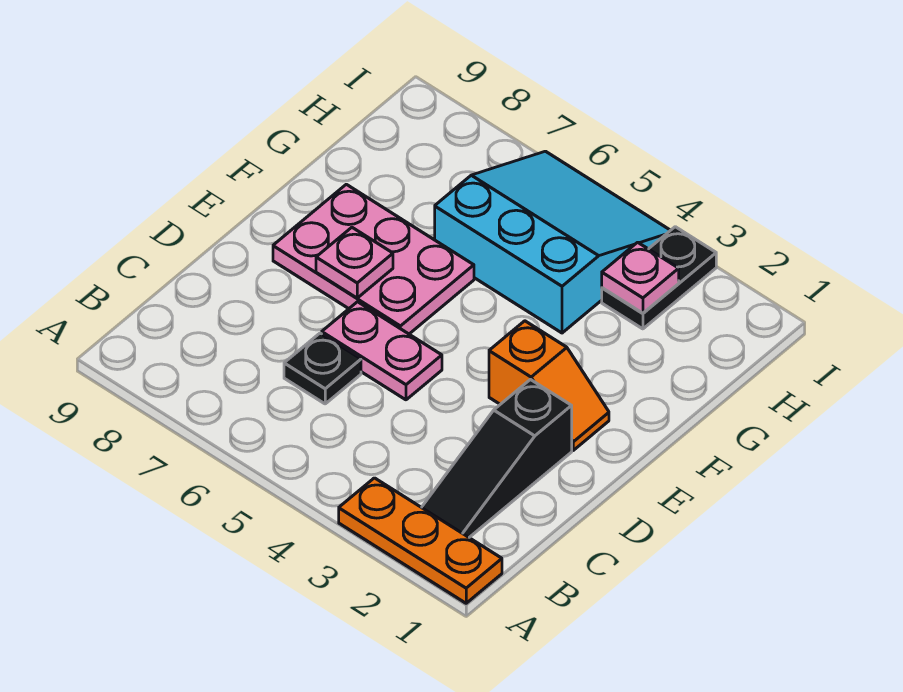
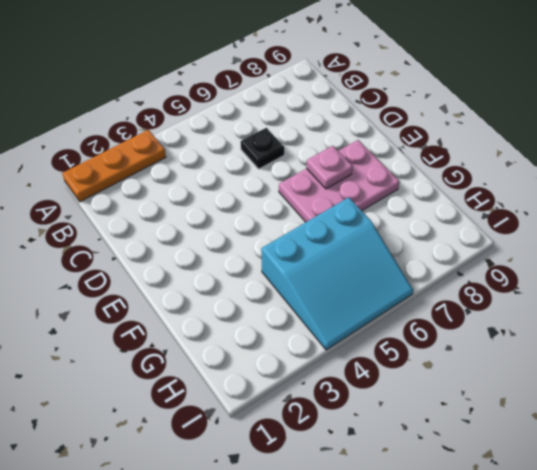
none -> black 1x3 slope [422,380,572,537]
none -> pink 1x2 plate [322,302,442,400]

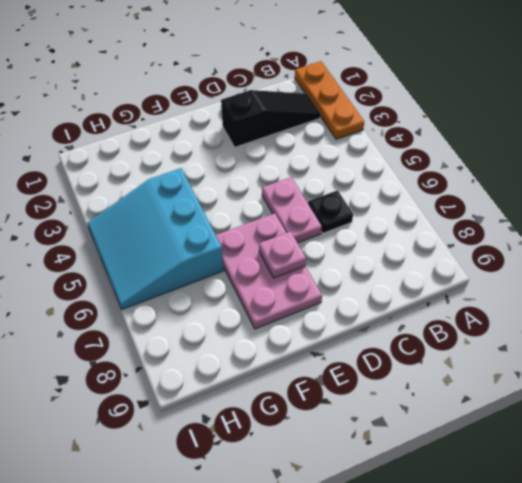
none -> orange 1x2 slope [489,321,609,450]
none -> black 1x2 plate [602,227,716,329]

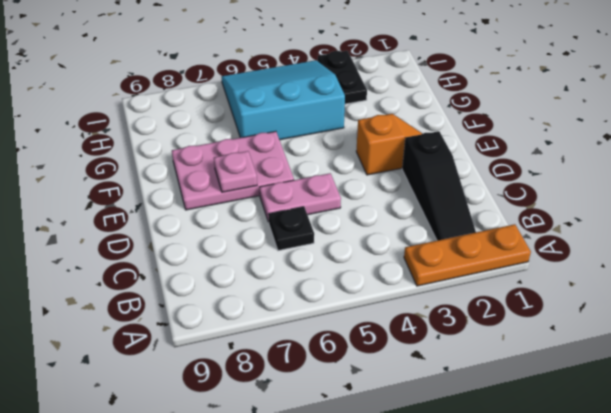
none -> pink 1x1 plate [602,242,679,313]

